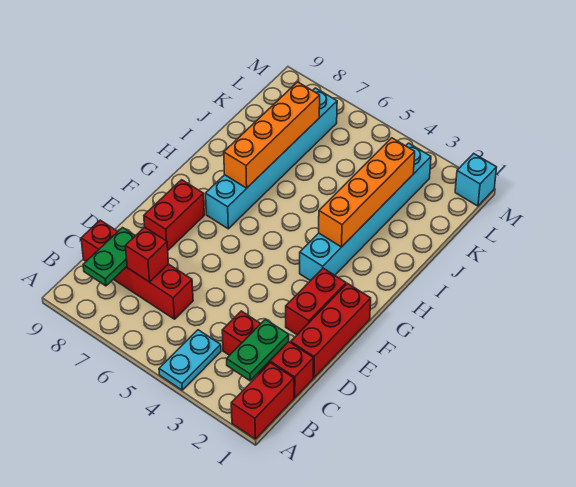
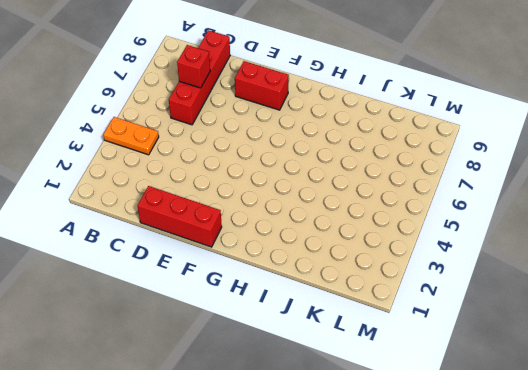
orange 1x2 plate [103,117,159,155] -> cyan 1x2 plate [159,330,221,390]
none -> red 1x2 brick [231,363,294,439]
none -> red 1x3 brick [222,311,313,398]
none -> red 1x2 brick [286,268,346,335]

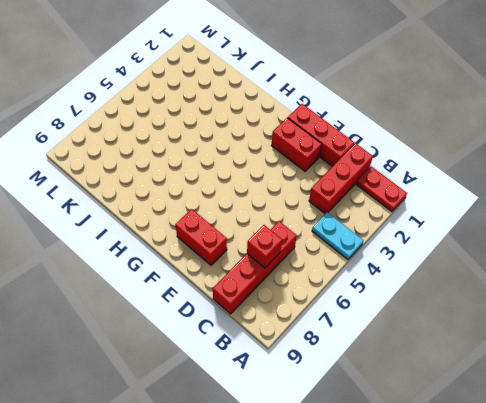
red 1x2 plate [356,166,407,211] -> red 1x2 brick [231,363,294,439]
none -> cyan 1x6 brick [300,143,431,281]
none -> cyan 1x6 brick [206,88,337,229]
none -> cyan 1x1 brick [455,153,497,206]

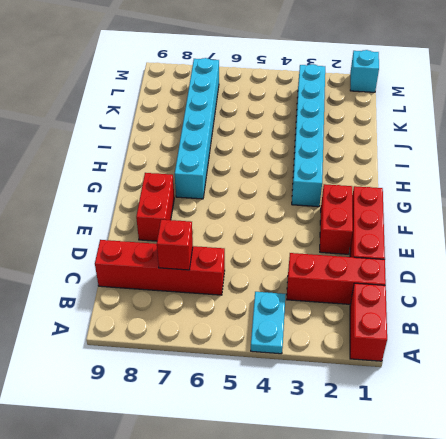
none -> green 1x2 plate [227,319,289,381]
none -> green 1x2 plate [83,228,135,286]
none -> orange 1x4 brick [319,138,415,247]

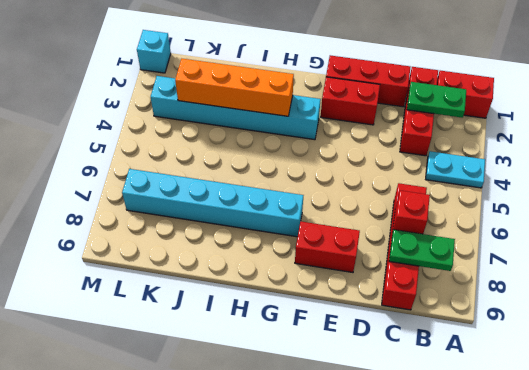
none -> orange 1x4 brick [224,82,320,188]

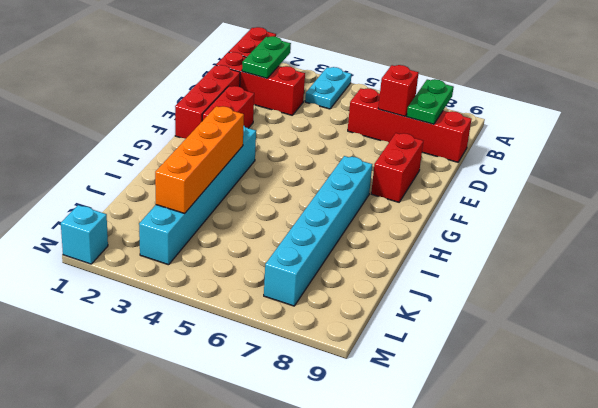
none -> orange 1x4 brick [224,82,320,188]

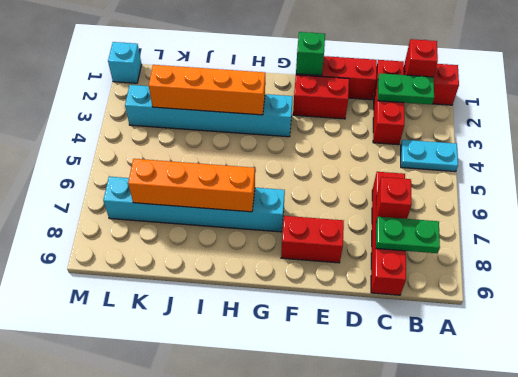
red 1x1 brick [405,39,438,77] -> none
green 1x1 brick [296,32,325,75] -> none

